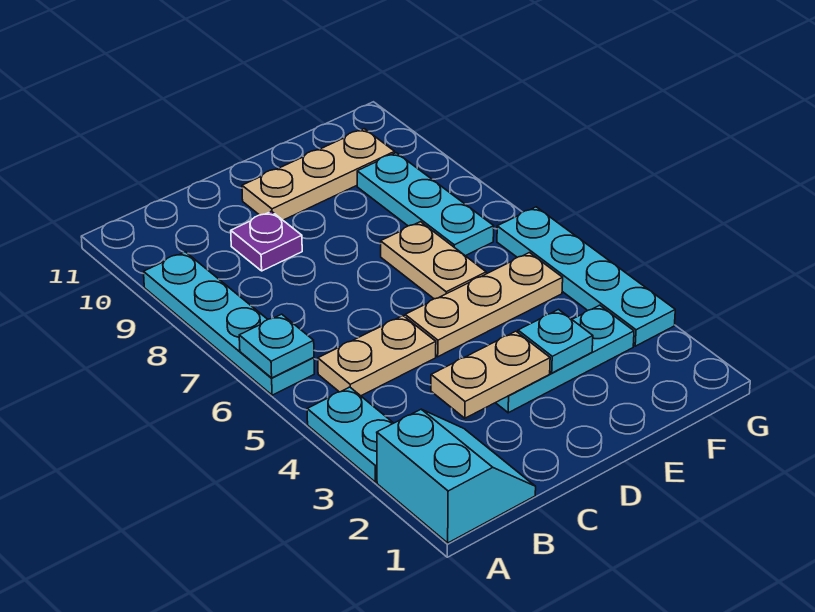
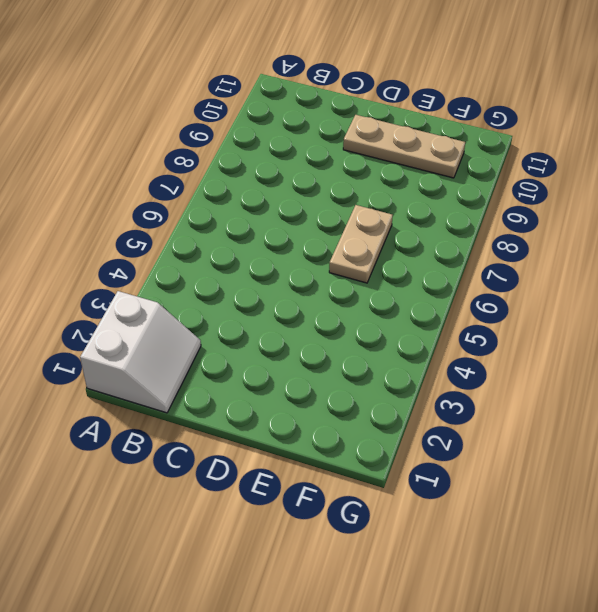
white 2x2 slope [80,291,201,413] -> cyan 2x2 slope [377,409,536,543]
none -> cyan 1x2 plate [307,387,393,482]
none -> cyan 1x4 plate [144,252,314,395]
none -> tan 1x2 plate [318,316,436,396]

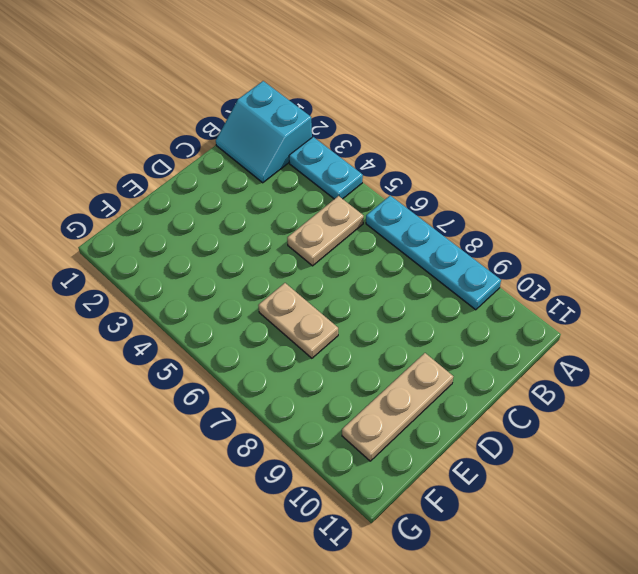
none -> purple 1x1 plate [231,211,302,271]
none -> cyan 1x3 plate [496,305,634,413]
none -> tan 1x3 plate [405,253,563,357]

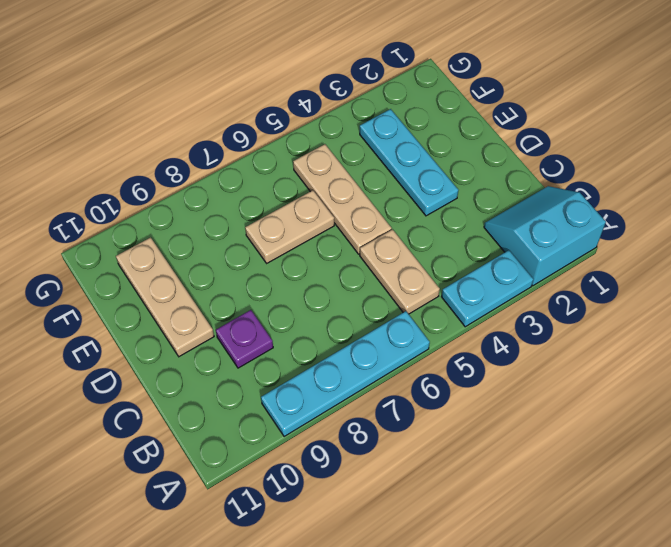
none -> cyan 1x3 plate [357,153,494,256]
none -> cyan 1x4 plate [497,207,675,346]
none -> cyan 1x1 plate [239,314,314,378]

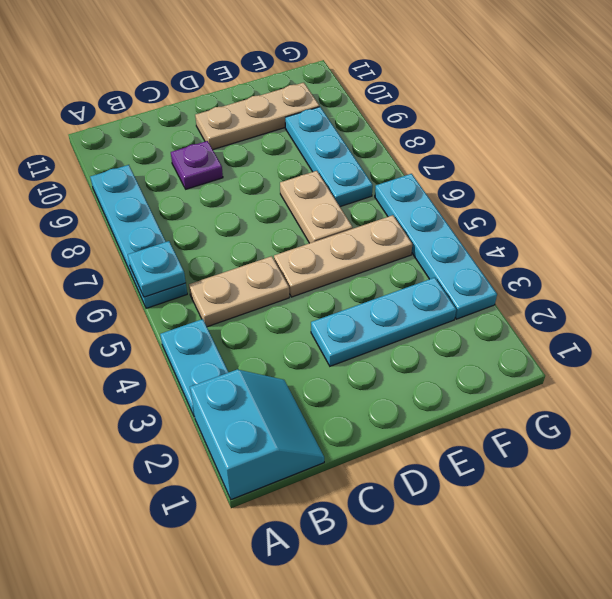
none -> tan 1x2 plate [431,331,550,418]
none -> cyan 1x1 plate [518,310,593,373]

